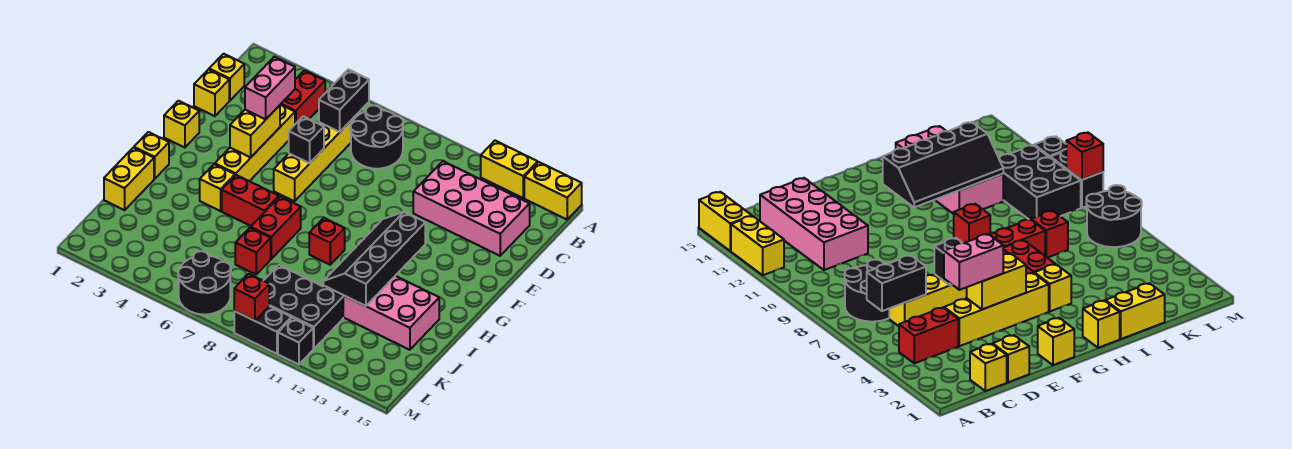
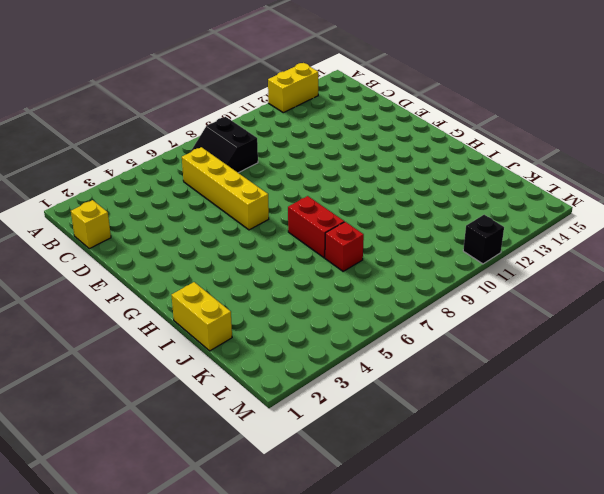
black 2x2 slope [191,117,258,173] -> black 2x2 round brick [350,105,403,169]
none -> yellow 1x2 brick [524,162,582,219]
none -> red 1x2 brick [281,70,325,124]
none -> pink 2x4 brick [413,161,530,256]

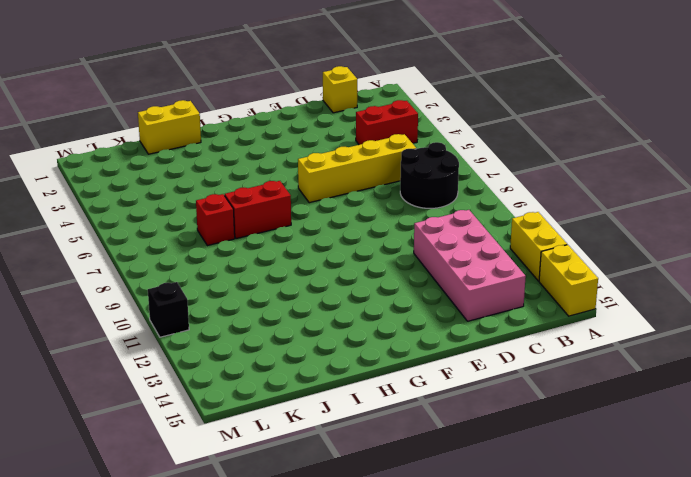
none -> yellow 1x1 brick [194,69,229,116]
none -> yellow 1x4 brick [215,104,295,181]
none -> yellow 1x1 brick [164,101,199,148]

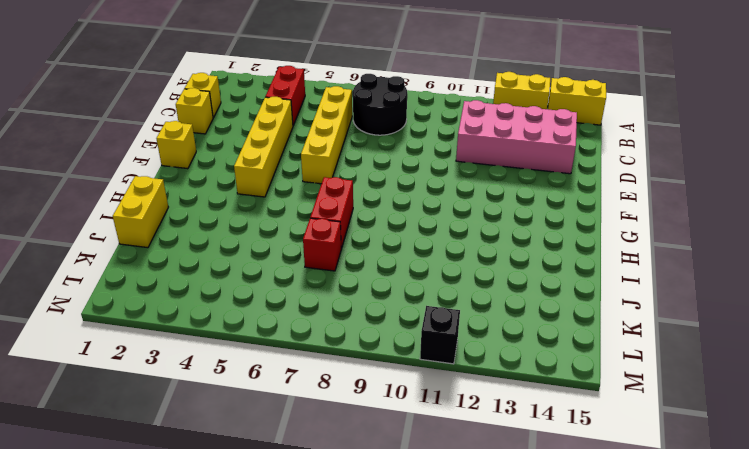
none -> yellow 1x1 brick [134,132,169,179]
none -> yellow 1x1 brick [200,164,235,211]
none -> red 1x2 brick [222,175,279,226]

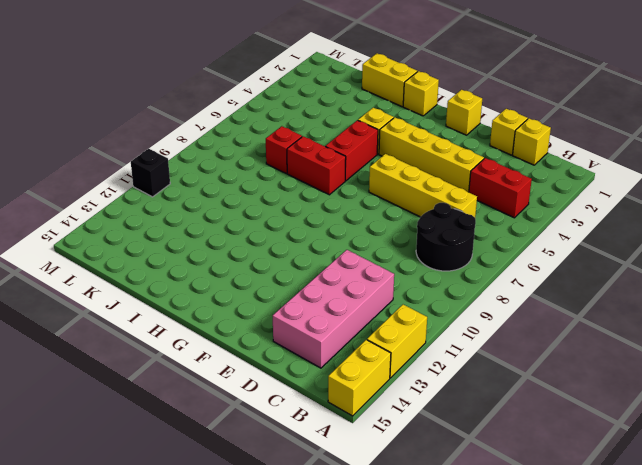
none -> red 1x1 brick [309,218,345,265]
none -> pink 2x4 brick [323,276,439,350]
none -> black 2x3 brick [263,265,343,349]

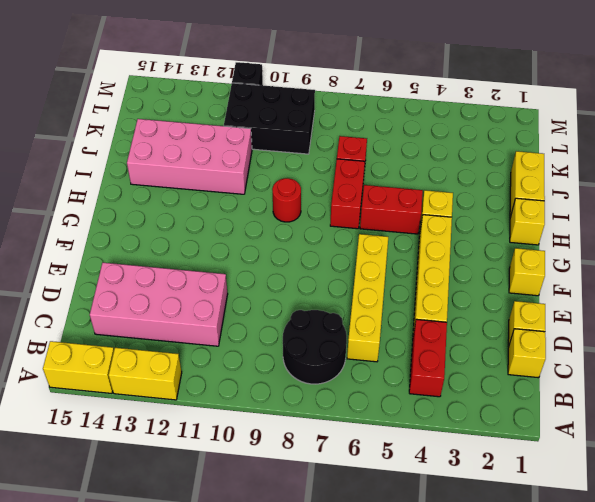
red 1x1 round brick [272,178,301,222] -> red 1x1 brick [309,218,345,265]
none -> black 2x2 round brick [178,251,231,315]
none -> black 1x2 brick [234,306,291,354]
none -> black 1x2 brick [319,69,369,132]

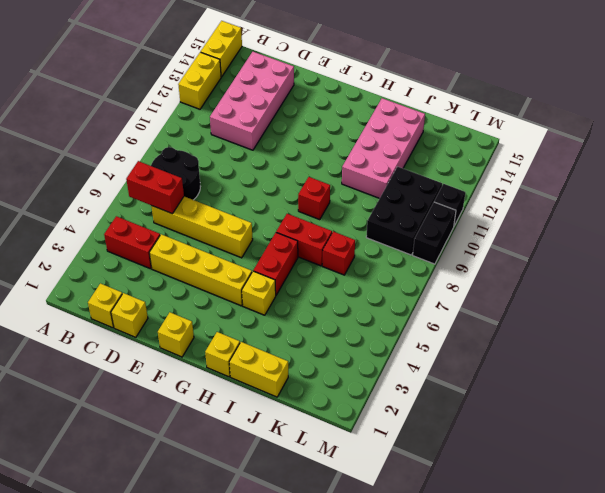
red 1x2 brick [126,161,184,214] -> black 1x2 brick [319,69,369,132]
none -> black 2x2 round brick [178,251,231,315]
none -> yellow 1x2 brick [230,105,280,158]
none -> black 1x1 brick [289,116,324,163]

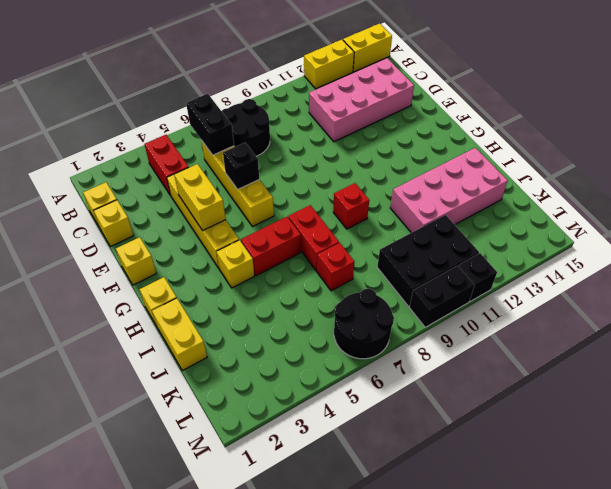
none -> black 2x4 slope [323,212,425,306]
none -> red 1x1 brick [234,274,269,321]
none -> pink 1x2 brick [245,57,295,119]

